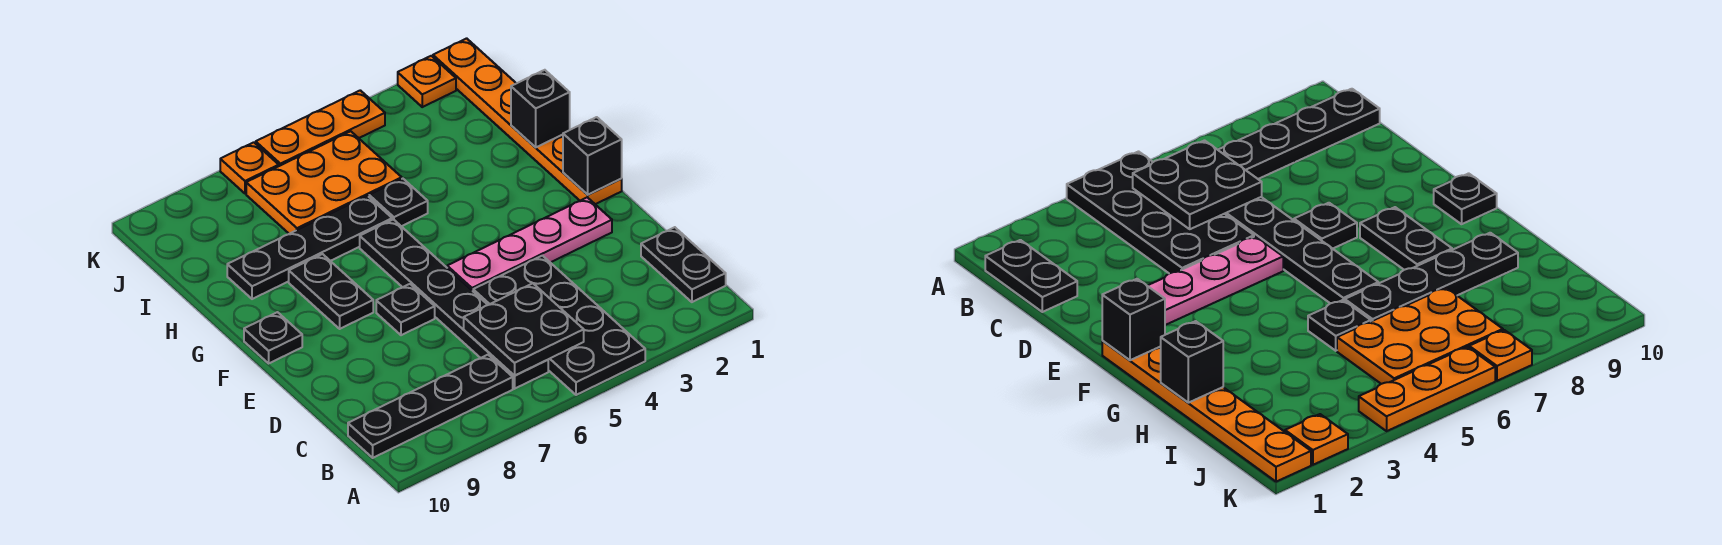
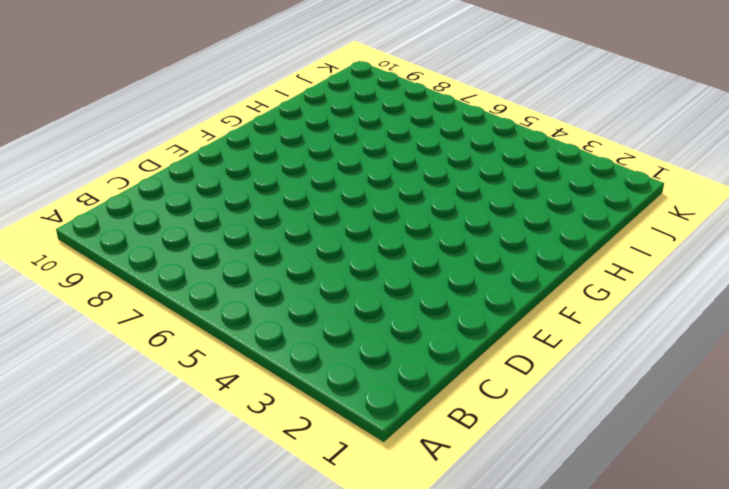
none -> black 2x4 plate [473,256,645,395]
none -> black 1x2 plate [641,227,726,302]
none -> black 1x6 plate [360,219,548,389]

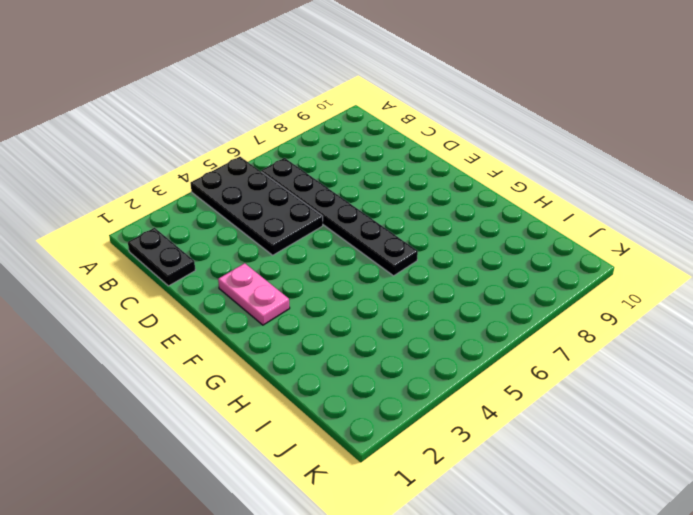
pink 1x2 plate [218,263,290,325] -> pink 1x4 plate [447,197,612,291]
none -> black 1x4 plate [348,355,513,458]
none -> black 1x1 plate [376,284,435,335]
none -> orange 1x6 plate [433,38,622,204]

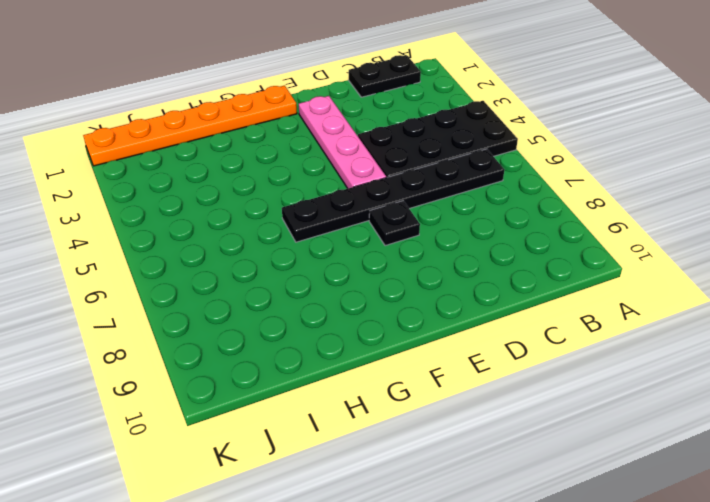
none -> black 1x4 plate [348,355,513,458]
none -> black 1x2 plate [289,254,373,329]
none -> black 1x1 plate [244,312,302,363]

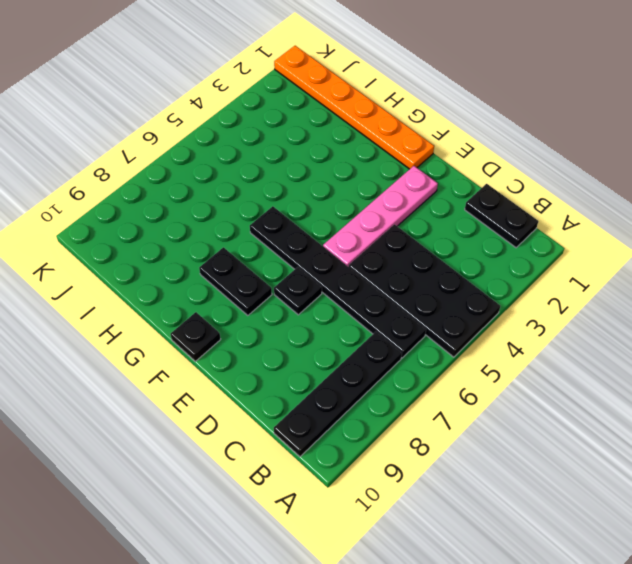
none -> black 1x1 plate [369,179,428,226]
none -> black 1x4 plate [227,196,392,299]
none -> orange 2x3 plate [246,131,402,234]

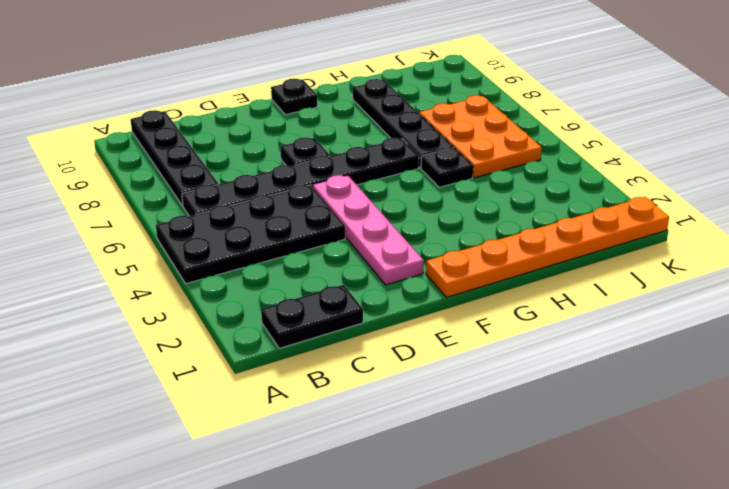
none -> black 1x2 plate [289,254,373,329]
none -> orange 1x1 plate [398,56,456,107]
none -> orange 1x3 plate [256,90,385,166]

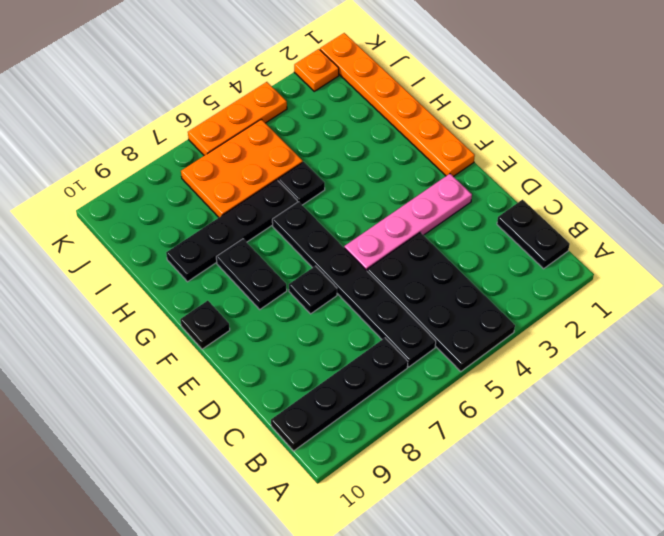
none -> orange 1x1 plate [220,142,279,194]
none -> black 2x2 plate [464,283,584,375]
none -> black 1x1 brick [563,117,622,195]

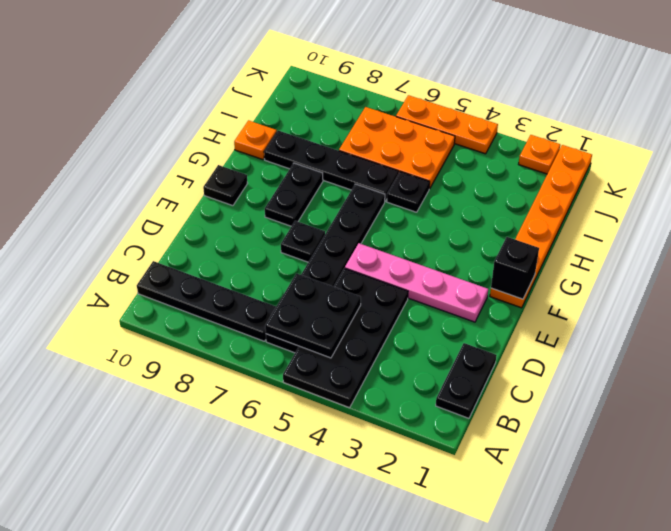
orange 1x1 plate [234,120,277,160] -> orange 1x1 plate moved to [220,142,279,194]
none -> black 1x1 brick [511,70,570,147]

